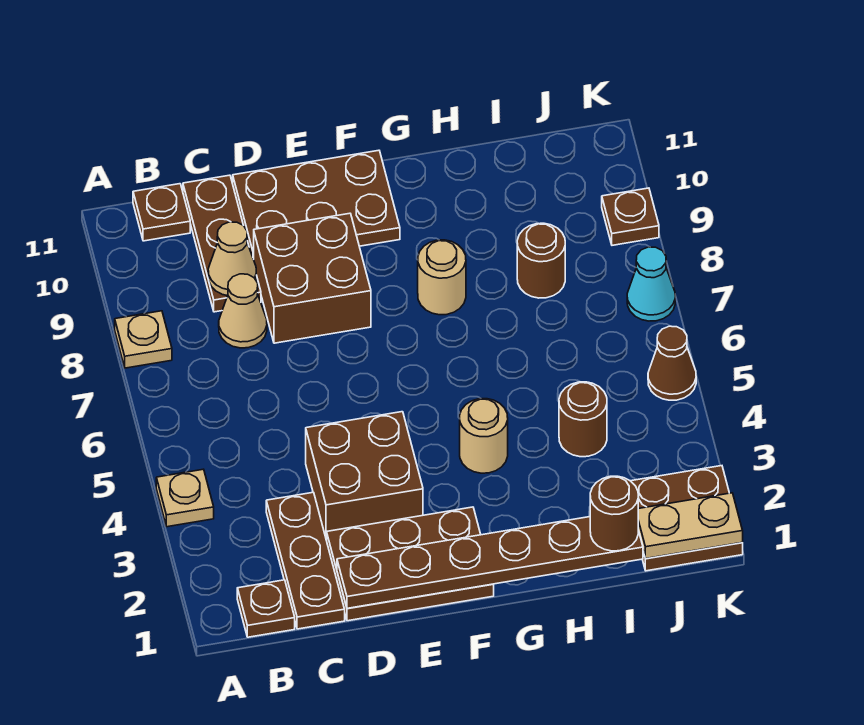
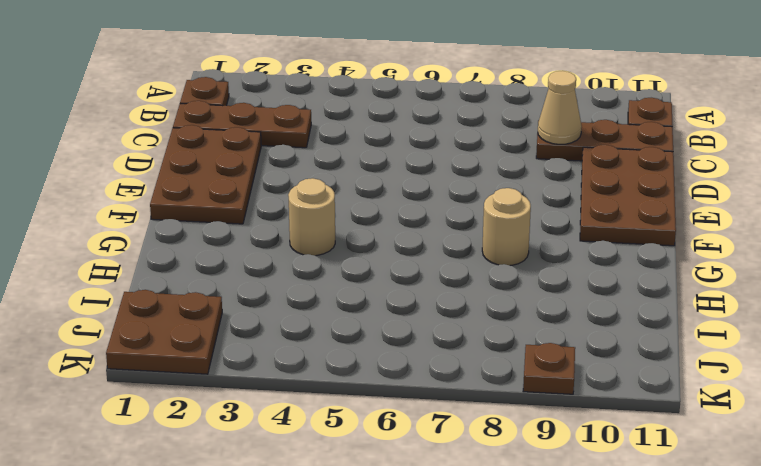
none -> tan 1x1 plate [156,469,214,527]
none -> tan 1x1 plate [115,311,172,368]
none -> tan 1x1 cone [219,274,267,348]

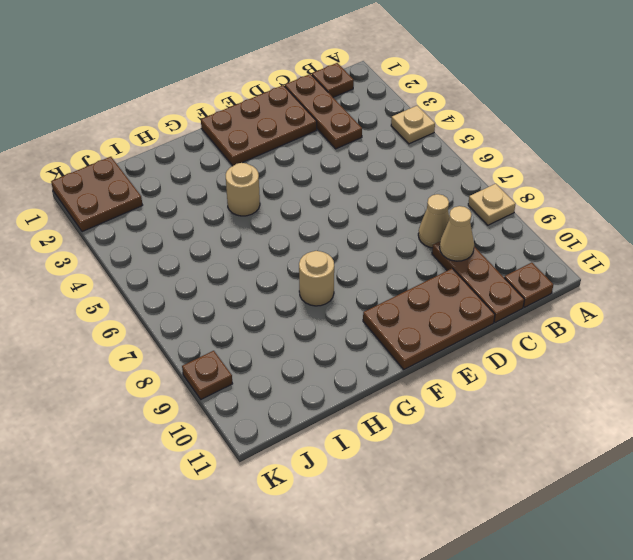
none -> brown 2x2 brick [306,412,423,540]
none -> brown 2x2 brick [254,213,371,343]
none -> brown 1x1 round brick [559,382,607,457]

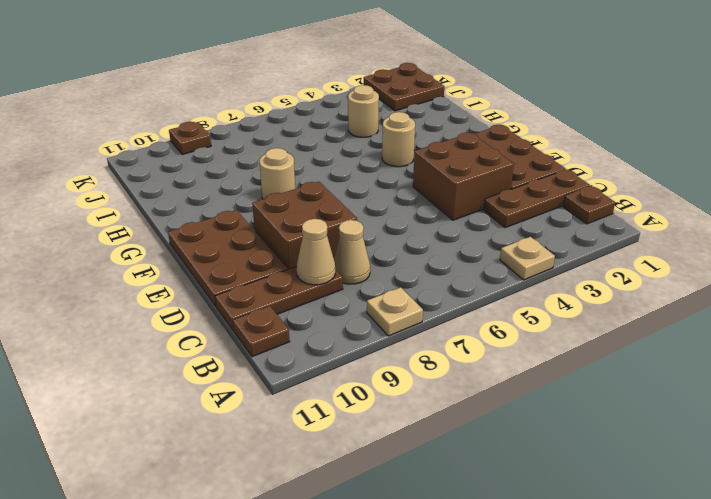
tan 1x1 round brick [348,85,379,137] -> brown 1x1 round brick [559,382,607,457]
none -> brown 1x1 round brick [517,223,565,298]
none -> brown 1x1 cone [648,326,696,400]
none -> cyan 1x1 cone [627,247,675,321]

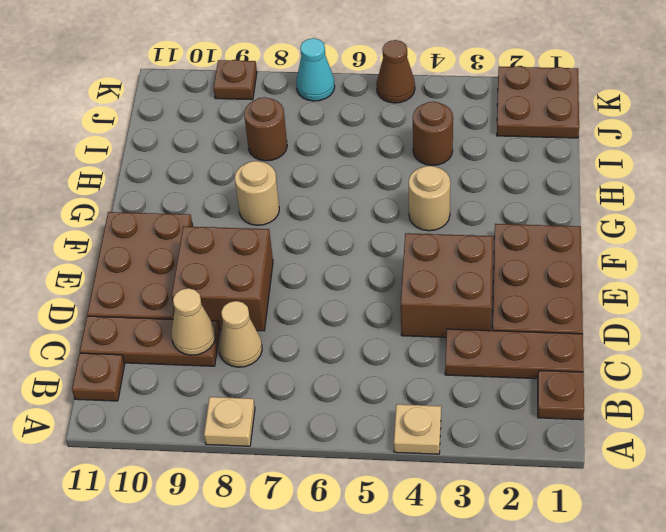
none -> brown 1x6 plate [337,517,643,608]
none -> tan 1x2 plate [638,493,743,559]
none -> brown 1x1 round brick [590,476,638,551]

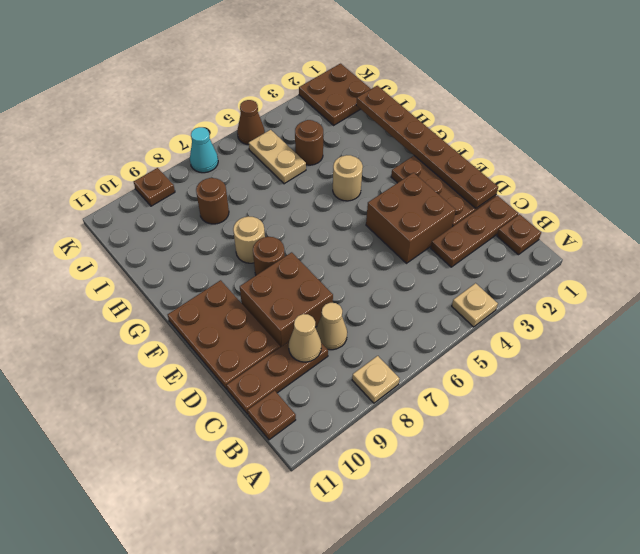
brown 1x1 round brick [253,237,285,275] -> brown 1x1 round brick moved to [590,476,638,551]
tan 1x2 plate [249,130,306,184] -> tan 1x2 plate moved to [638,493,743,559]

